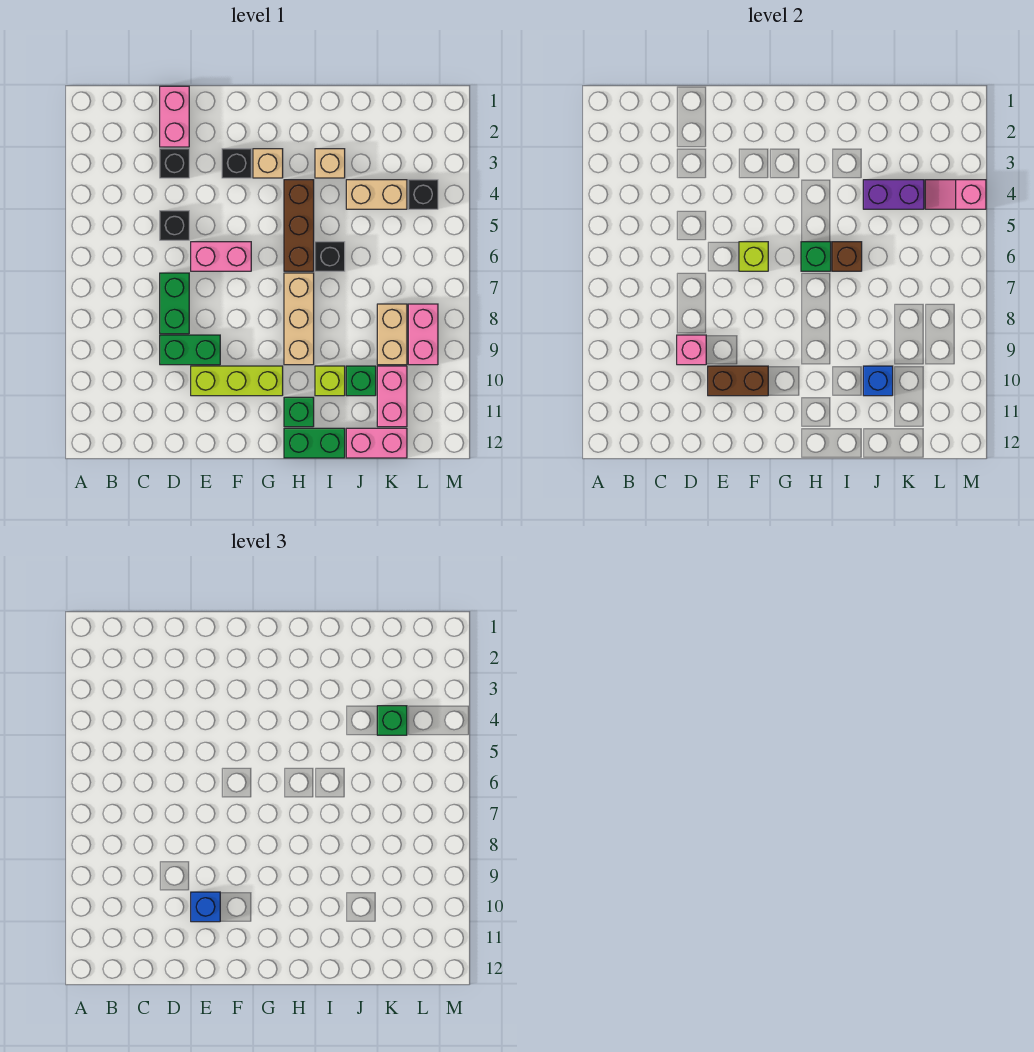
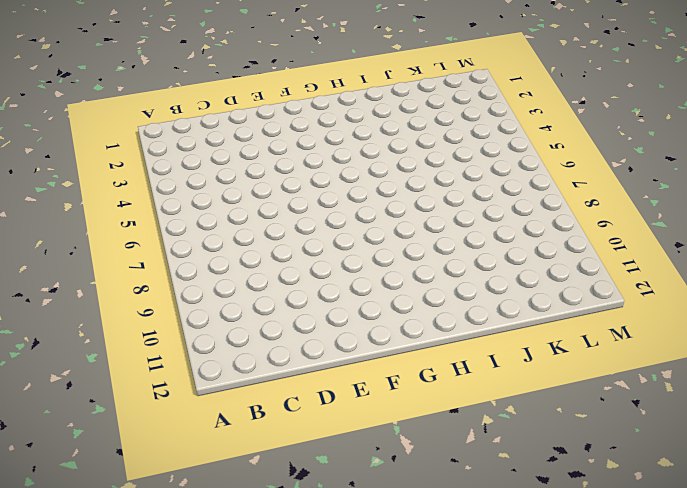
none -> pink 1x2 brick [160,86,189,147]
none -> black 1x1 brick [160,149,189,178]
none -> black 1x1 brick [160,211,189,240]
none -> green 1x2 brick [160,273,189,334]

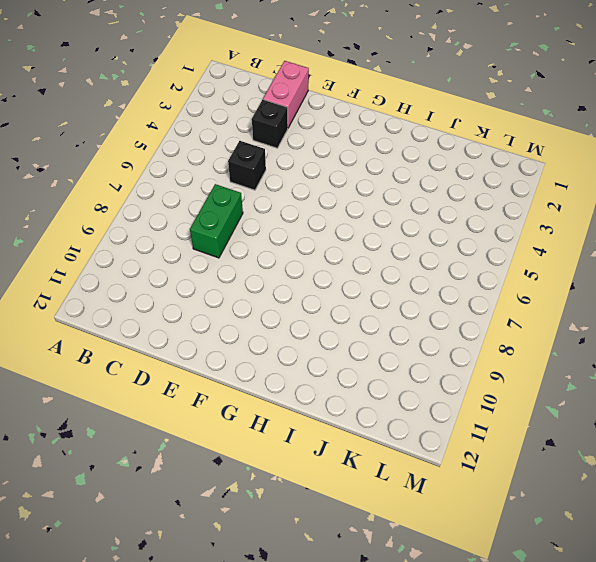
none -> green 1x2 brick [160,335,220,365]
none -> pink 1x2 brick [191,242,251,271]
none -> lime 1x3 brick [191,366,283,396]
none -> black 1x1 brick [222,149,251,178]

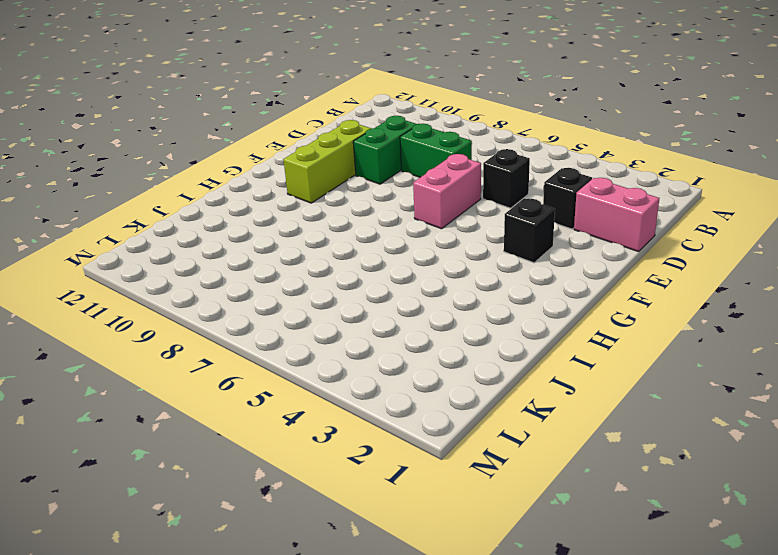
none -> tan 1x1 brick [253,149,283,178]
none -> brown 1x3 brick [284,180,314,271]
none -> tan 1x3 brick [284,273,314,365]
none -> green 1x1 brick [284,397,314,427]

